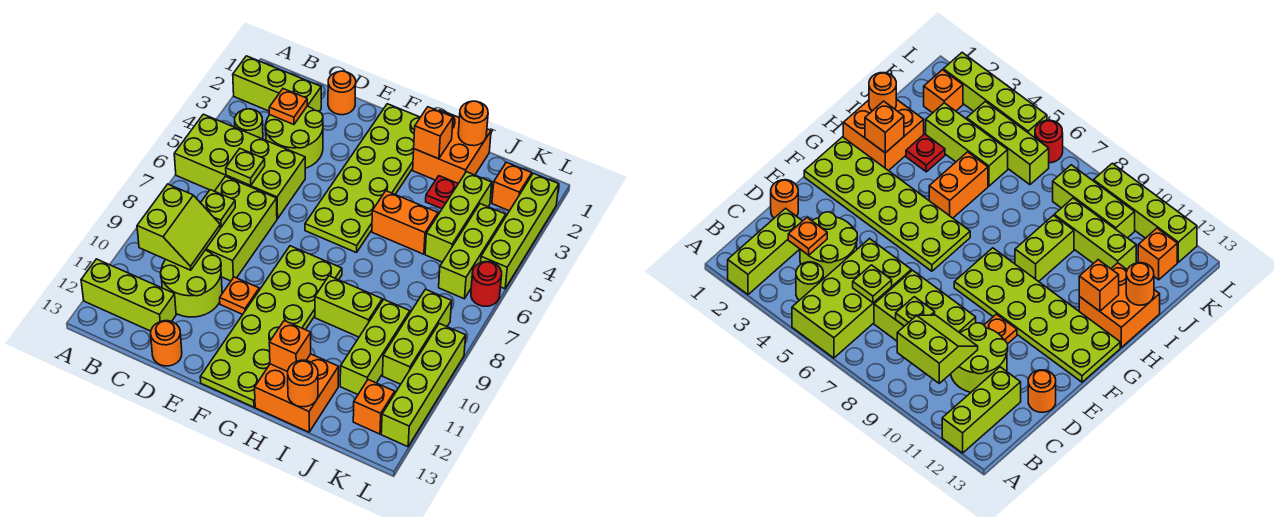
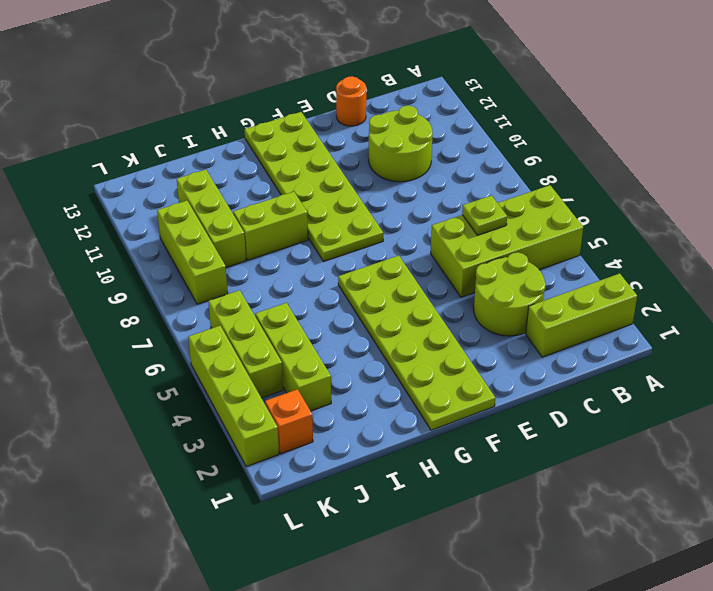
none -> lime 1x3 brick [81,259,176,331]
none -> lime 1x1 round brick [235,109,263,139]
none -> lime 2x3 brick [206,176,277,281]
none -> orange 1x1 round brick [328,71,356,115]

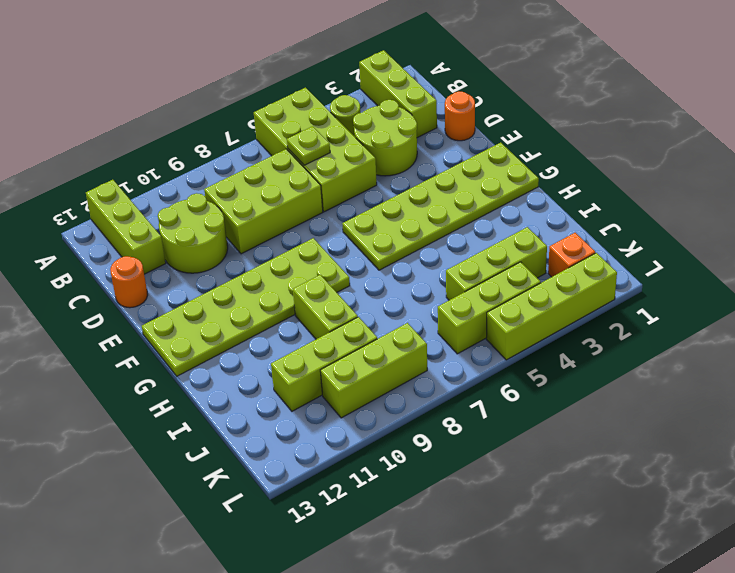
none -> orange 1x1 plate [220,277,259,314]
none -> orange 2x2 brick [413,110,491,184]
none -> orange 1x2 brick [372,191,438,254]
none -> orange 2x2 brick [255,354,339,432]

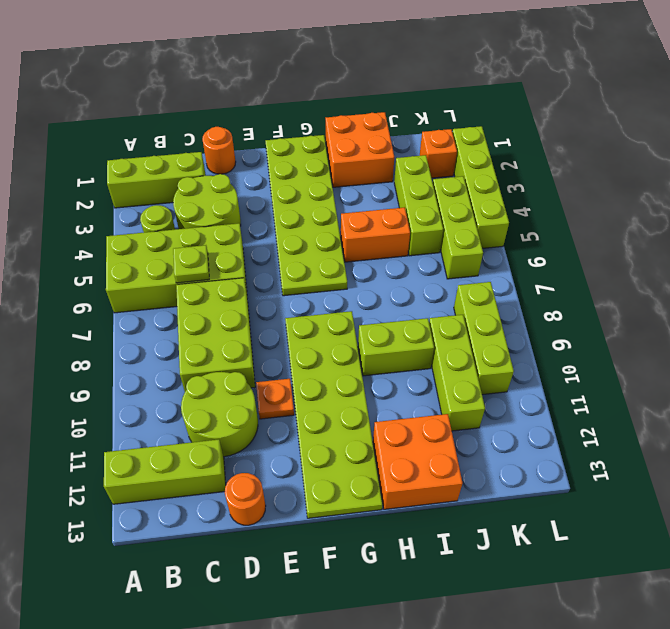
none -> red 1x1 plate [426,176,458,209]
none -> orange 1x1 brick [353,380,395,434]
none -> red 1x1 round brick [471,262,502,306]
none -> lime 1x4 brick [381,323,466,447]

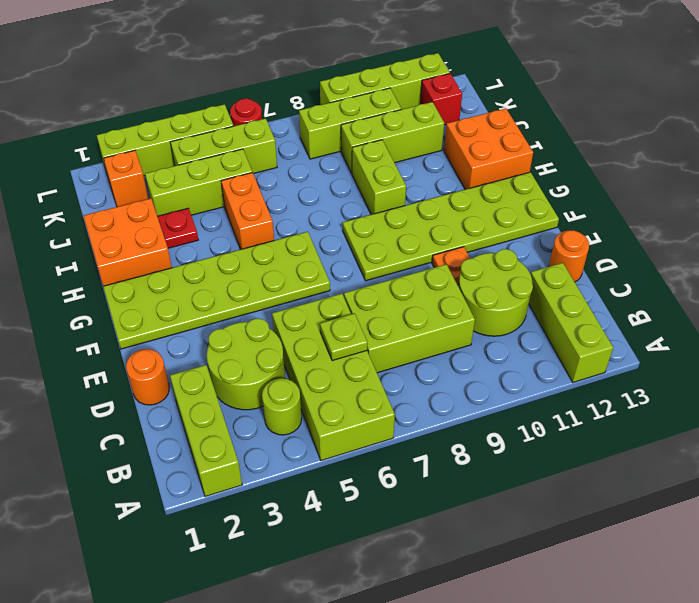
red 1x1 brick [420,74,462,125] -> orange 1x1 brick [353,380,395,434]
none -> lime 2x2 slope [137,184,220,270]
none -> orange 1x1 plate [269,89,307,125]
none -> lime 1x1 plate [201,190,235,227]
none -> orange 1x1 brick [414,107,453,159]

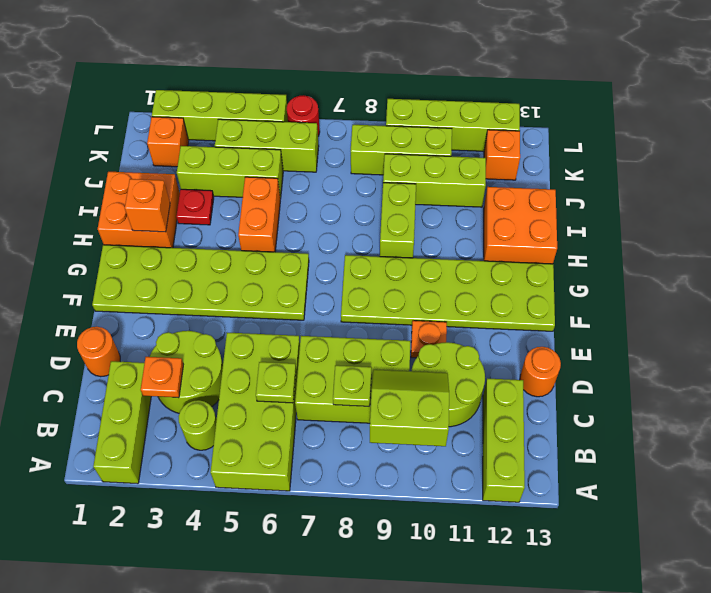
none -> orange 1x1 brick [269,321,311,372]
none -> orange 1x1 round brick [458,101,488,146]
none -> orange 1x1 round brick [288,360,318,407]

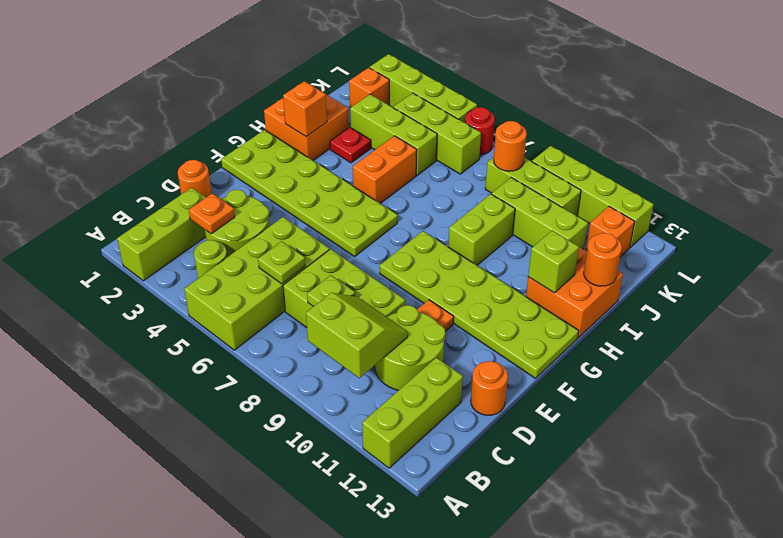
lime 1x1 brick [528,231,579,293] -> orange 1x1 brick [269,321,311,372]
orange 1x1 round brick [494,121,527,171] -> orange 1x1 round brick moved to [458,101,488,146]

